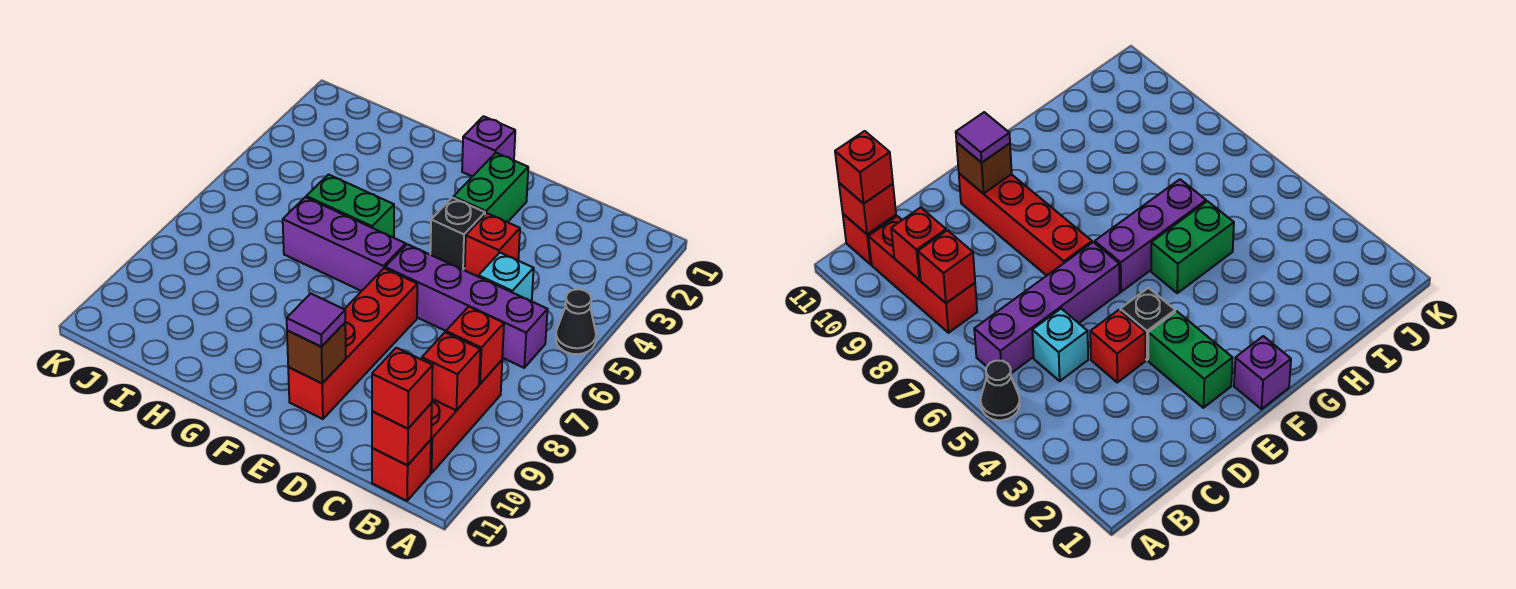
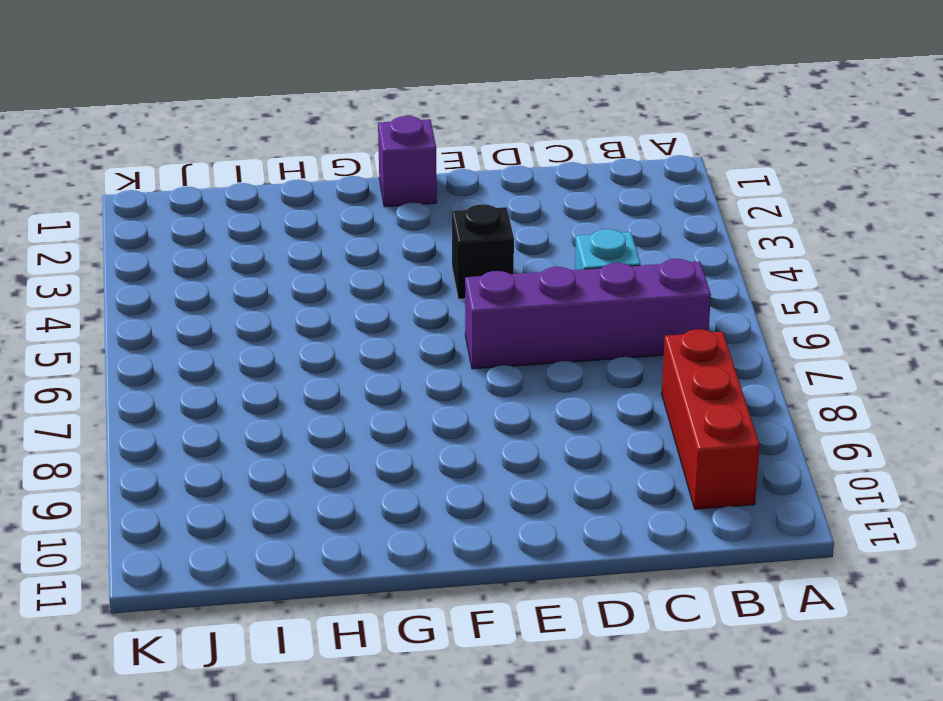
none -> black 1x1 cone [556,289,596,354]
none -> red 1x1 brick [372,440,431,501]
none -> red 1x1 brick [465,213,520,277]

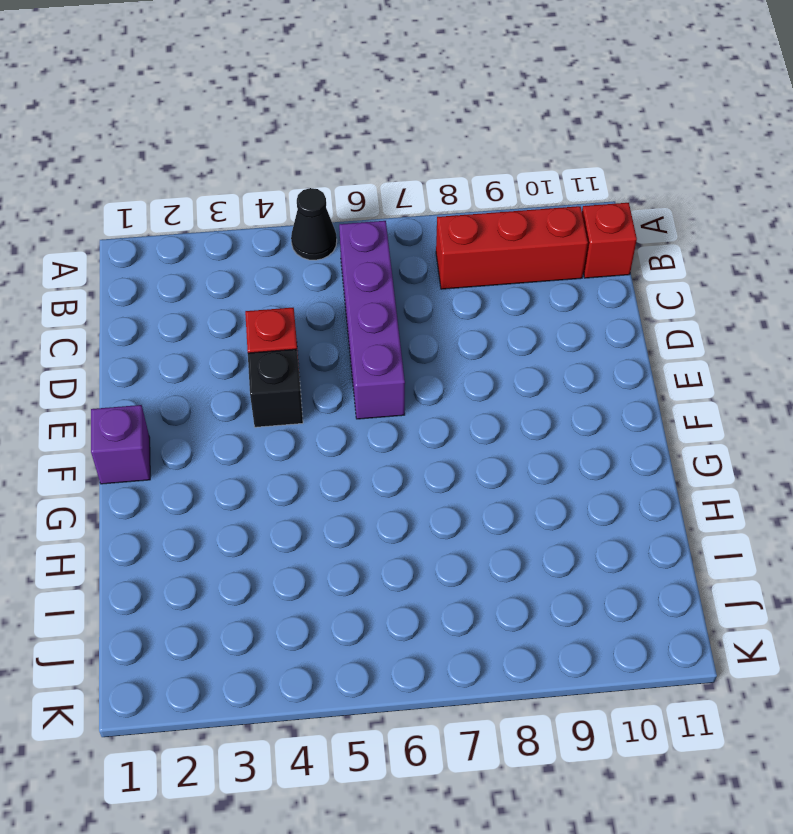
none -> cyan 1x1 brick [478,253,534,301]
none -> green 1x2 brick [453,153,528,222]
none -> red 1x4 brick [288,268,417,419]

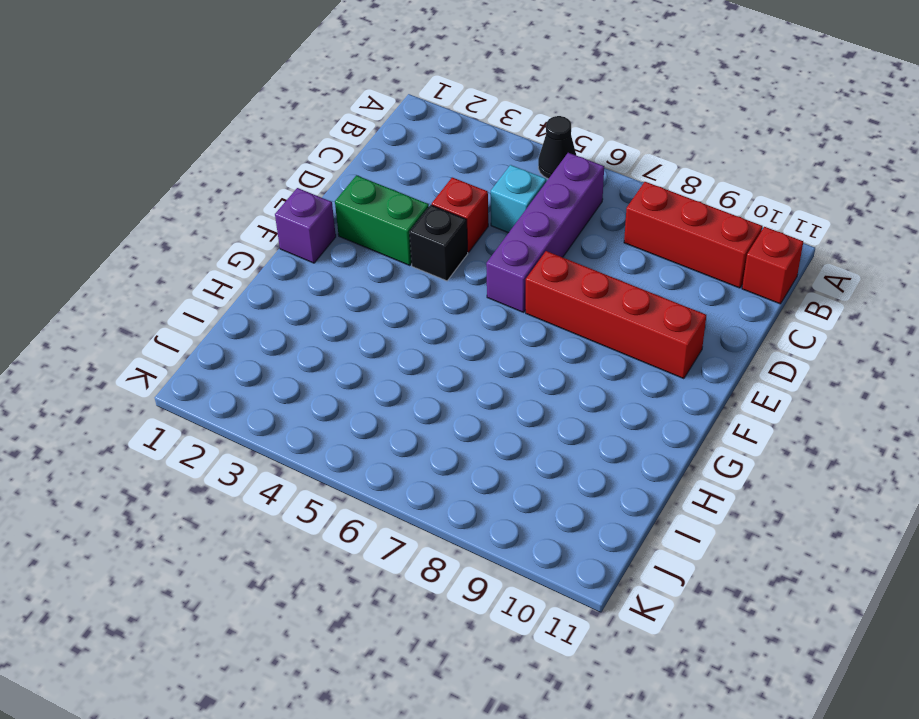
none -> purple 1x3 brick [283,197,406,291]
none -> green 1x2 brick [306,175,394,238]
none -> red 1x1 brick [446,307,504,384]

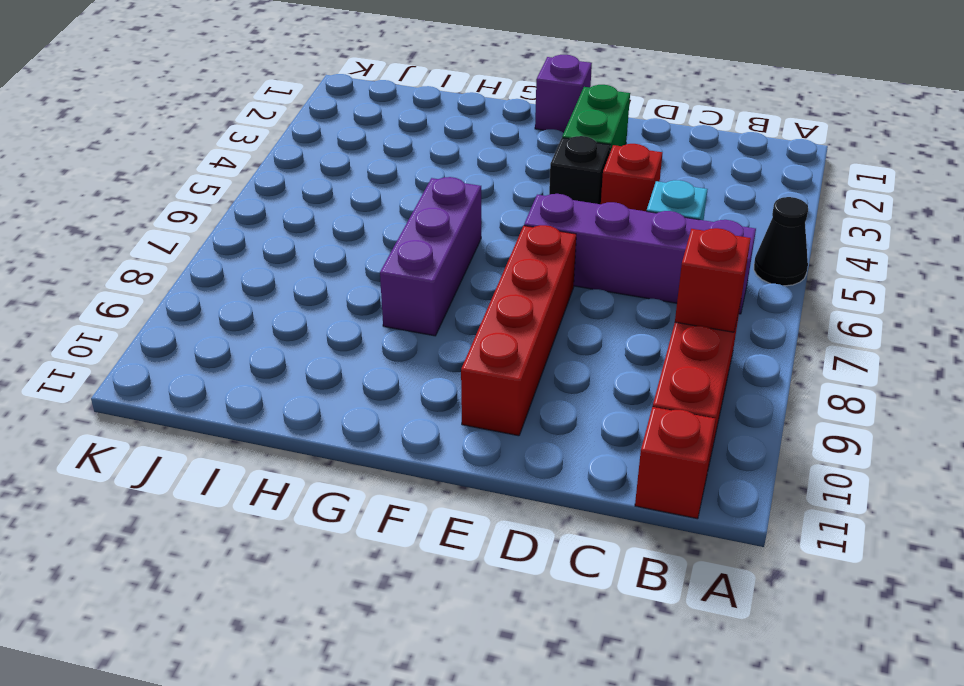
purple 1x3 brick [380,177,481,336] -> purple 1x3 brick turned to [283,197,406,291]
none -> green 1x2 brick [306,175,394,238]
none -> red 1x1 brick [422,332,480,411]
none -> red 1x1 brick [372,403,432,465]

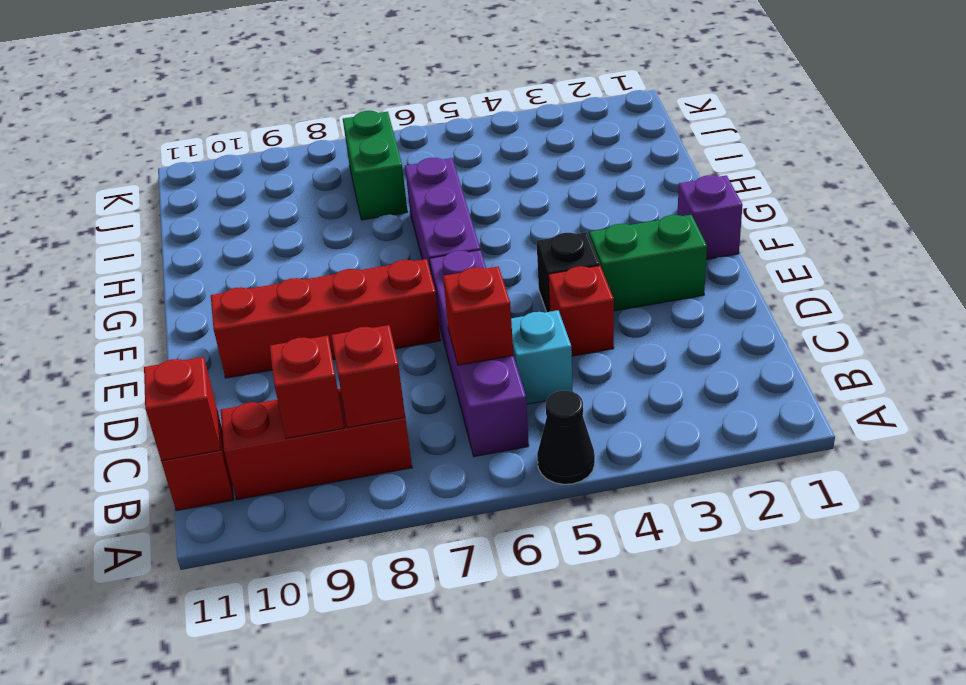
red 1x1 brick [443,266,513,365] -> red 1x1 brick moved to [372,348,433,429]
green 1x2 brick [343,111,408,220] -> green 1x2 brick moved to [306,175,394,238]
none -> brown 1x1 brick [287,323,346,383]
none -> purple 1x1 tile [287,294,345,347]

